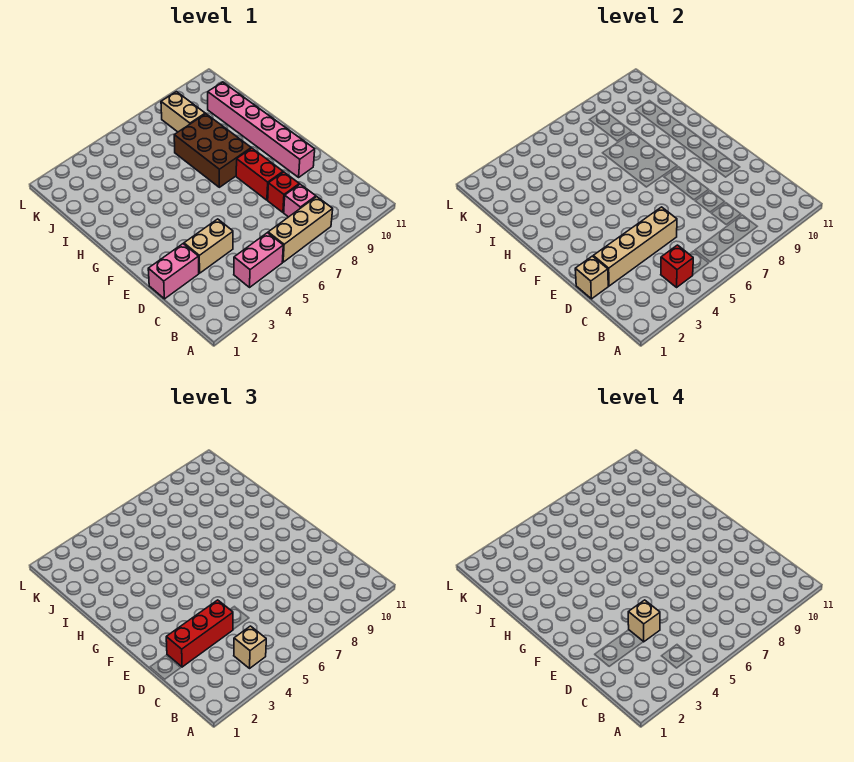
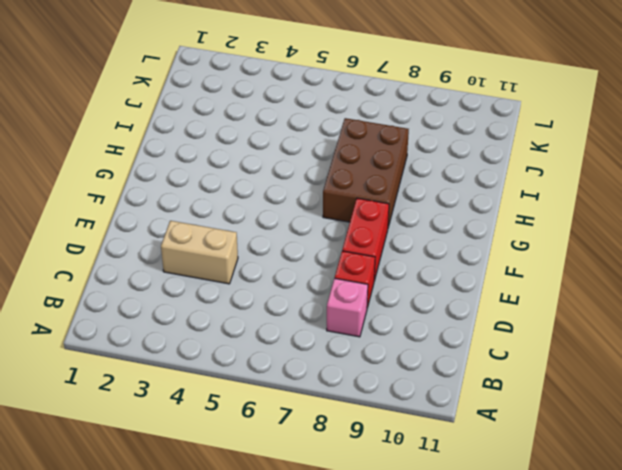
none -> pink 1x2 brick [234,233,283,287]
none -> tan 1x3 brick [268,197,333,262]
none -> pink 1x2 brick [148,244,199,299]

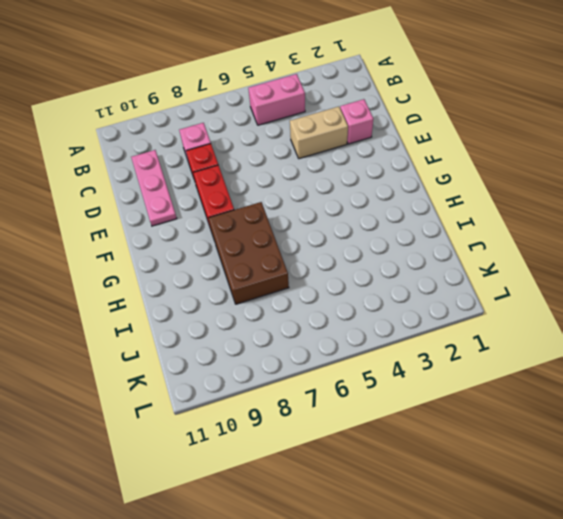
pink 1x3 plate [131,150,177,226] -> pink 1x6 brick [208,82,315,177]
pink 1x1 brick [340,99,373,144] -> pink 1x2 brick [148,244,199,299]
none -> tan 1x3 brick [268,197,333,262]
none -> tan 1x2 brick [161,92,205,132]
none -> red 1x1 brick [661,245,693,287]

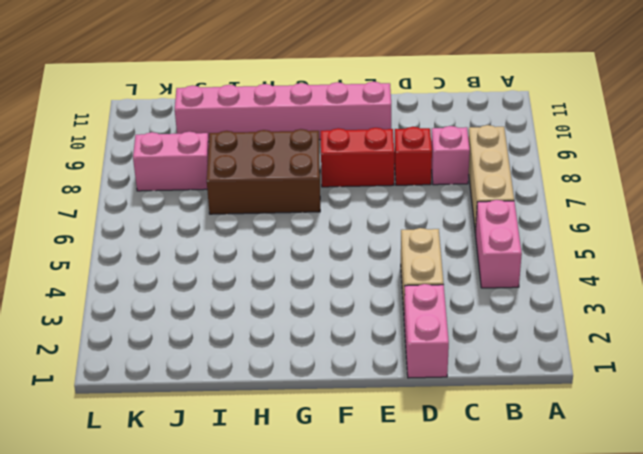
pink 1x2 brick [133,132,209,191] -> tan 1x2 brick [161,92,205,132]
none -> red 1x1 brick [661,245,693,287]
none -> tan 1x1 brick [575,256,608,299]
none -> tan 1x4 brick [593,207,677,286]

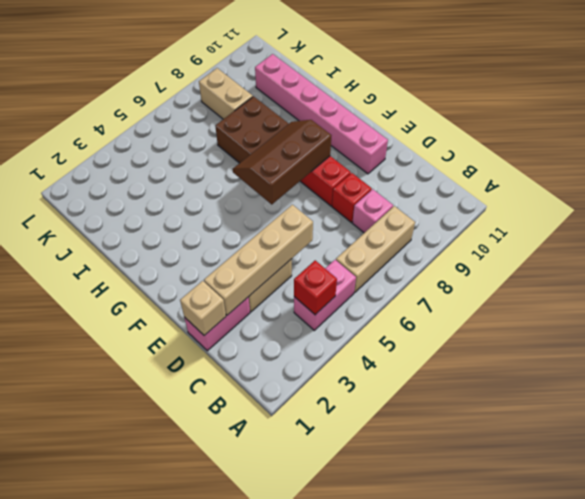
brown 2x3 slope [233,120,331,204] -> none
none -> tan 1x1 brick [234,626,266,668]
none -> red 1x3 brick [166,600,233,667]
none -> tan 1x1 brick [628,600,660,642]

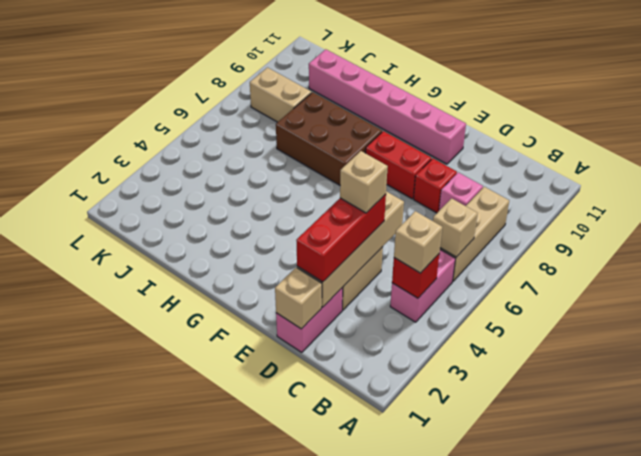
tan 1x1 brick [433,198,478,257] -> none

